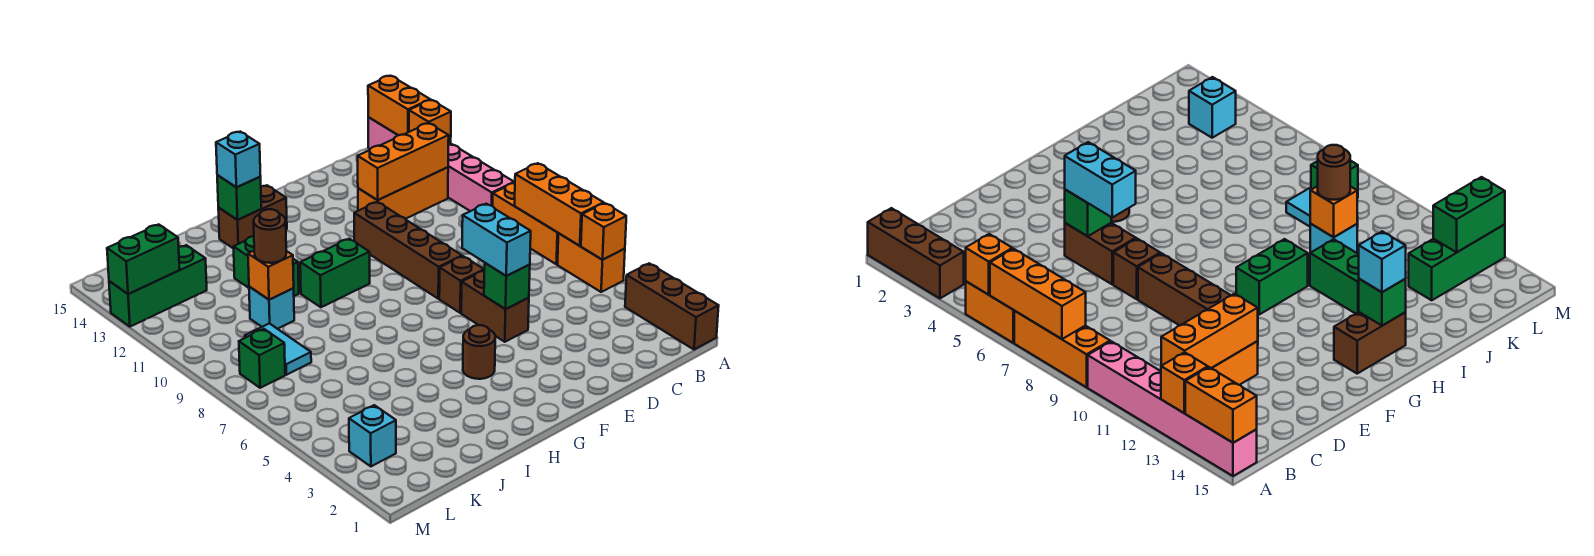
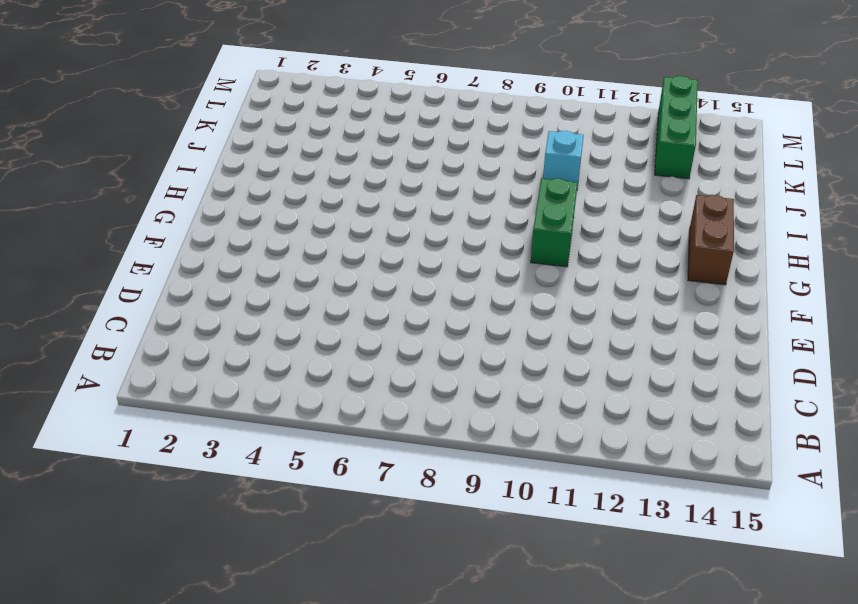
none -> brown 1x3 brick [625,263,719,350]
none -> orange 1x2 brick [557,233,625,292]
none -> orange 1x3 brick [493,183,558,264]

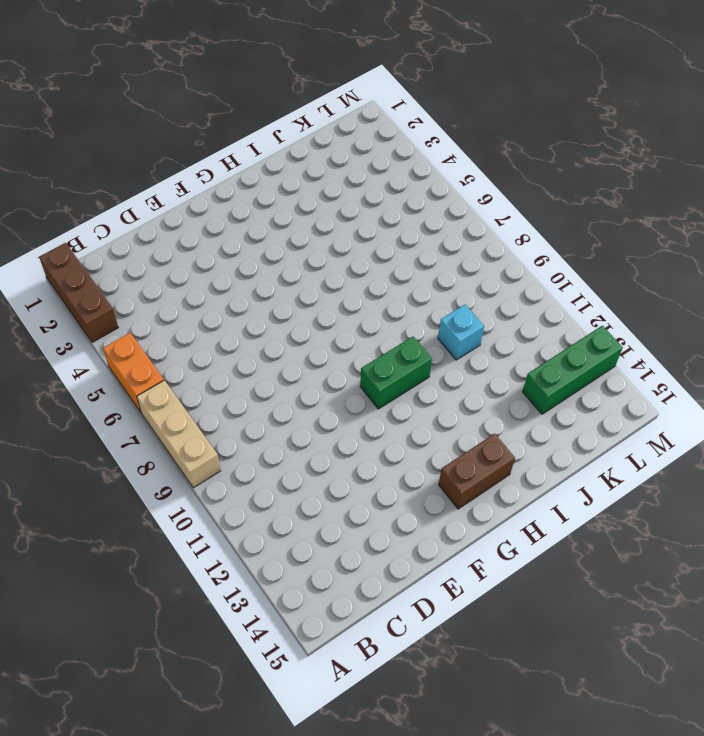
tan 1x3 brick [137,380,221,488] -> orange 1x3 brick [493,183,558,264]
none -> pink 1x6 brick [368,117,514,211]
none -> orange 1x3 brick [358,167,448,219]
none -> brown 1x2 brick [461,271,529,342]

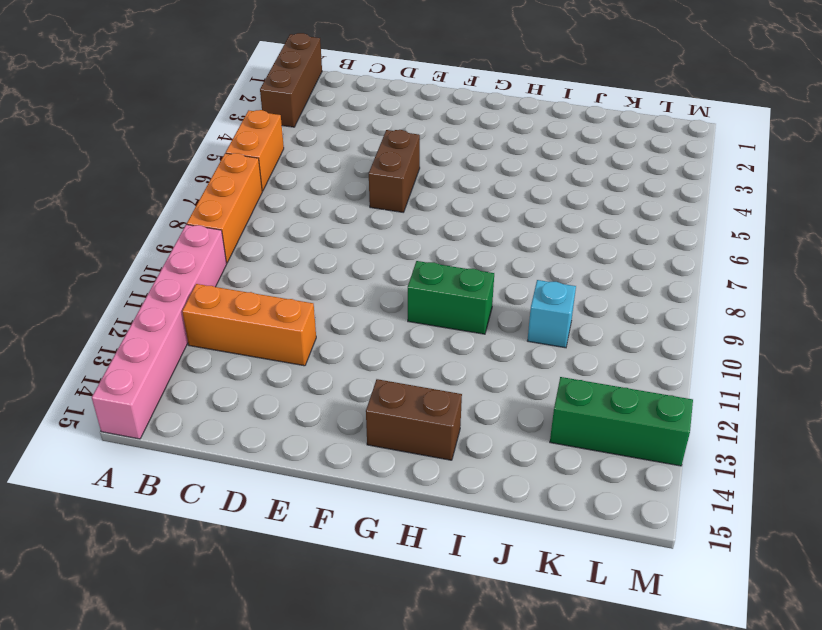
none -> brown 1x1 brick [439,256,484,313]
none -> brown 1x4 brick [354,202,462,299]
none -> brown 1x1 round brick [463,325,495,379]

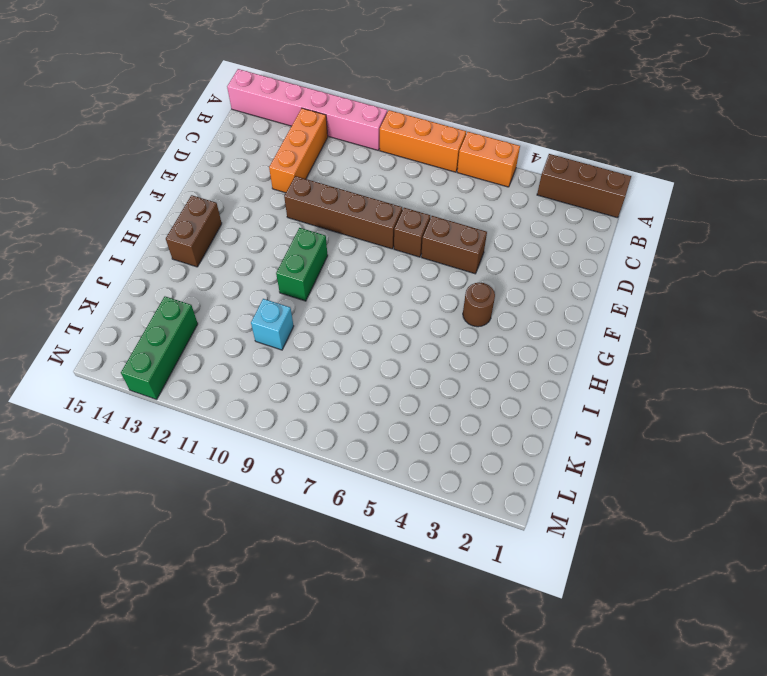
none -> green 1x2 brick [234,236,299,296]
none -> cyan 1x2 tile [245,323,311,375]
none -> cyan 1x1 brick [349,405,396,466]

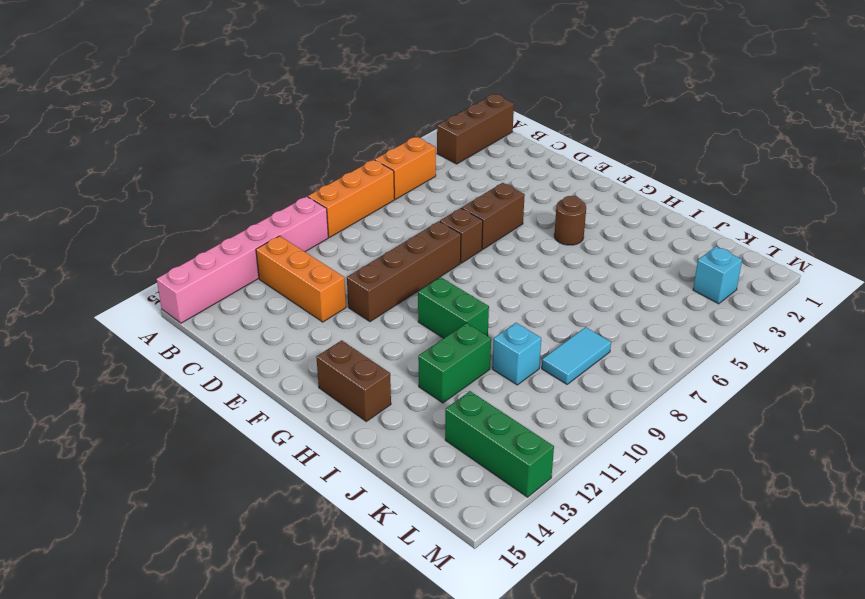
none -> green 1x1 brick [239,329,285,388]
none -> orange 1x1 brick [581,203,626,260]
none -> orange 1x3 brick [514,163,604,246]

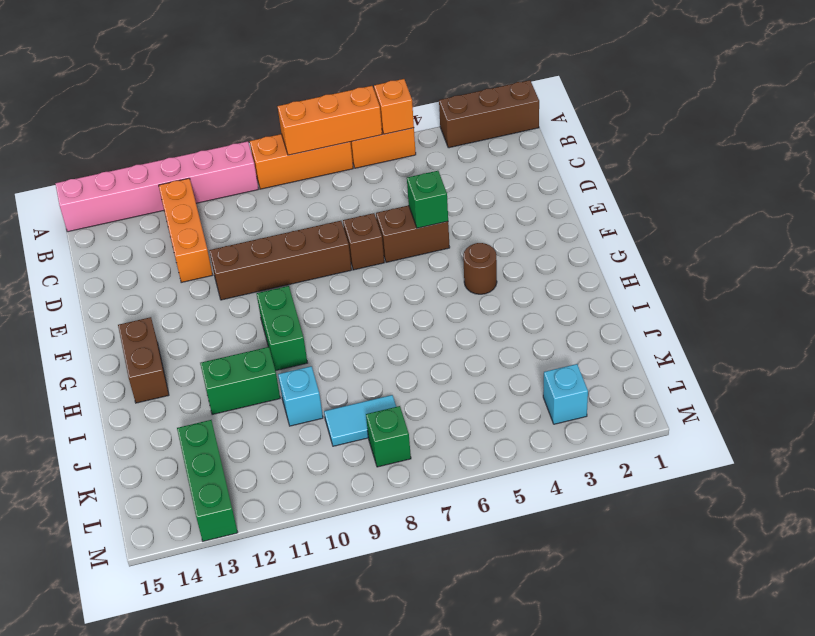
none -> orange 1x1 brick [409,100,451,144]
none -> orange 1x2 brick [368,76,430,135]
none -> orange 1x3 brick [358,123,449,200]

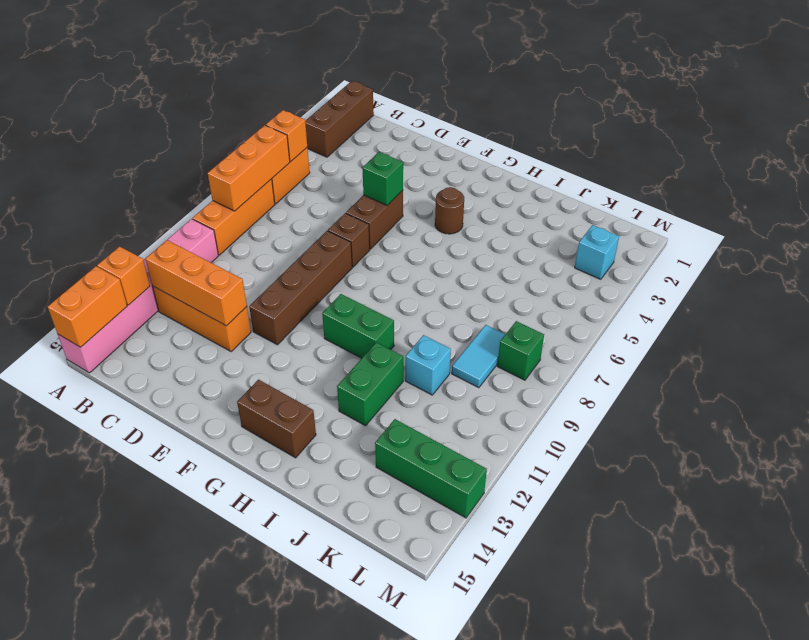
none -> green 1x1 brick [217,175,261,220]
none -> orange 1x1 brick [248,251,294,300]
none -> green 1x2 brick [107,224,180,294]

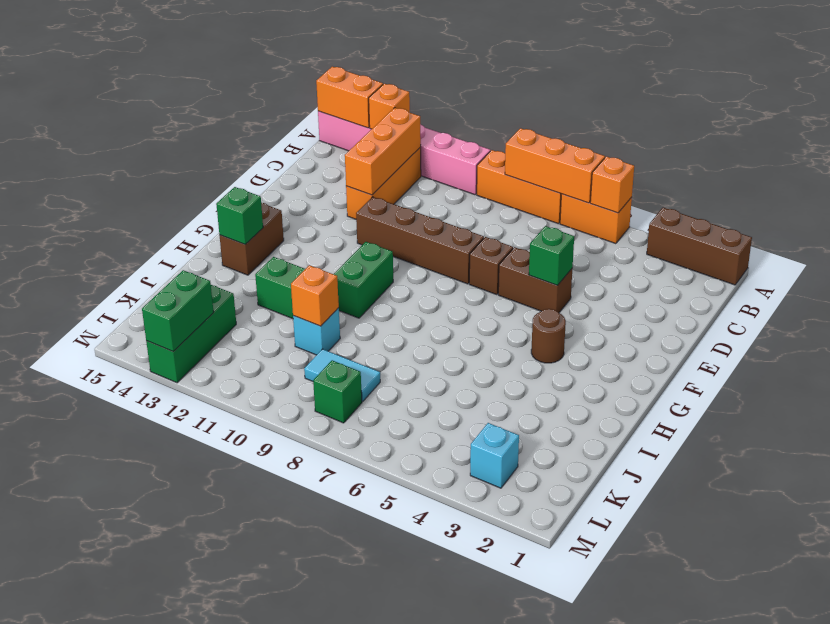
none -> cyan 1x2 brick [462,204,531,276]
none -> cyan 1x1 brick [216,132,260,187]
none -> brown 1x1 round brick [254,209,286,263]

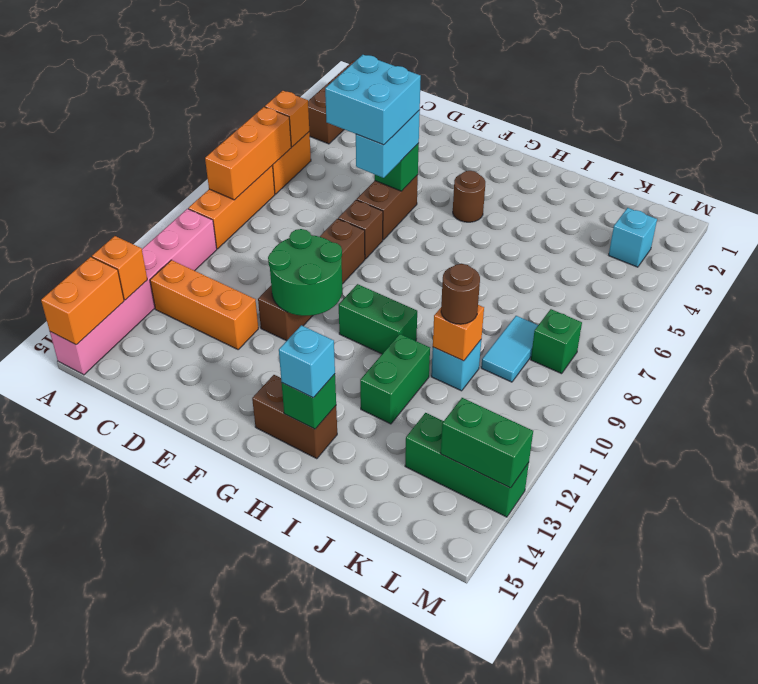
cyan 2x2 brick [325,55,421,145] -> none
green 2x2 round brick [268,229,342,316] -> none
none -> orange 1x3 brick [358,123,449,200]

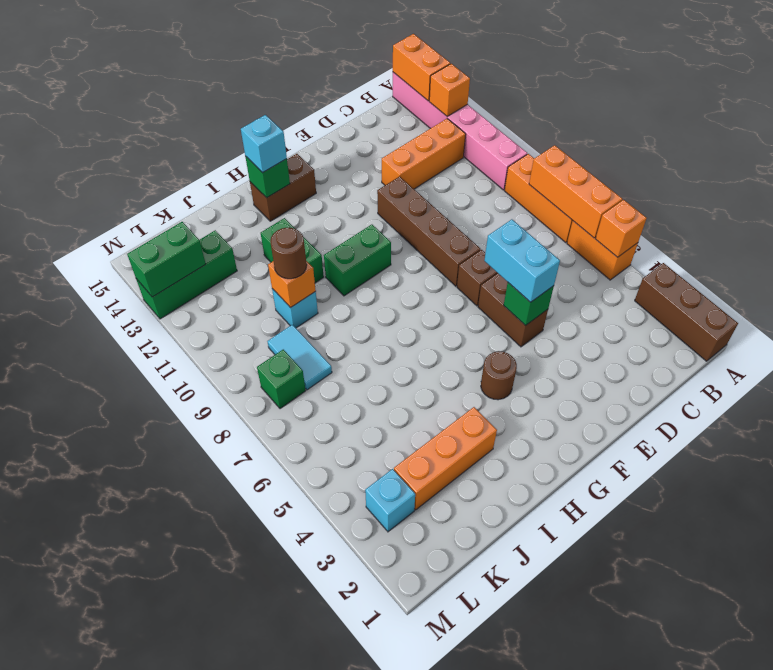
orange 1x3 brick [394,407,497,510] -> orange 1x3 brick moved to [358,123,449,200]

